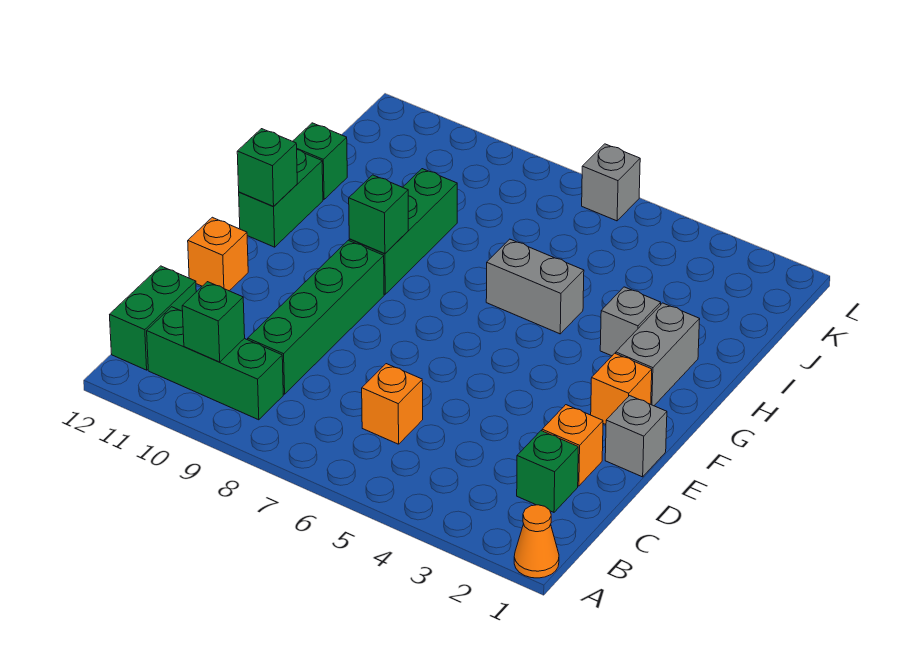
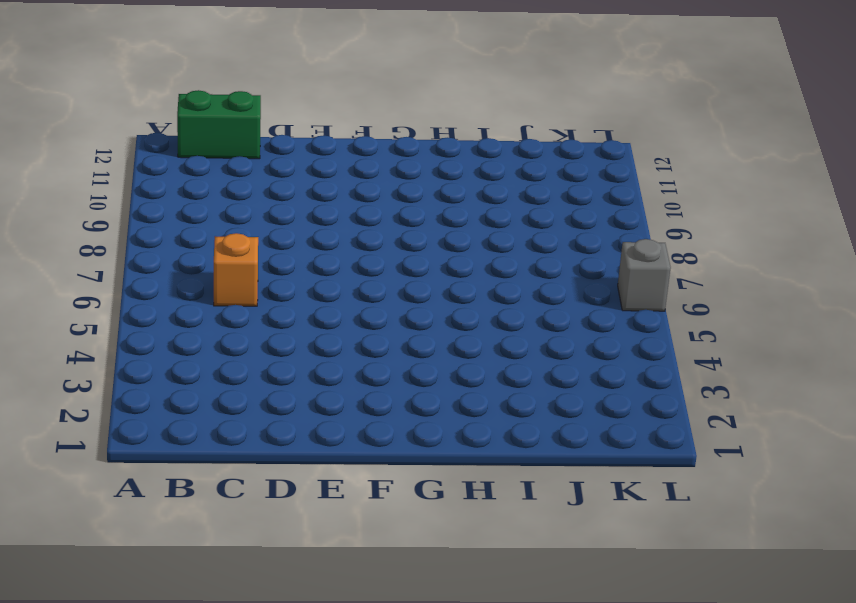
none -> orange 1x1 cone [514,505,559,578]
none -> green 1x3 brick [147,307,283,420]
none -> green 1x1 brick [517,431,578,512]

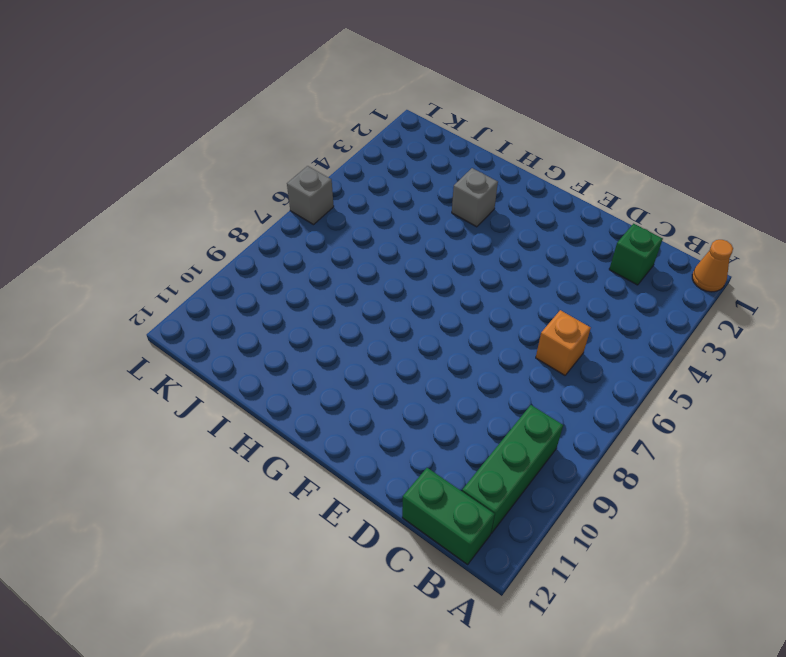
none -> green 1x4 brick [248,240,384,394]
none -> orange 1x1 brick [542,405,603,486]
none -> grey 1x1 brick [605,396,667,477]

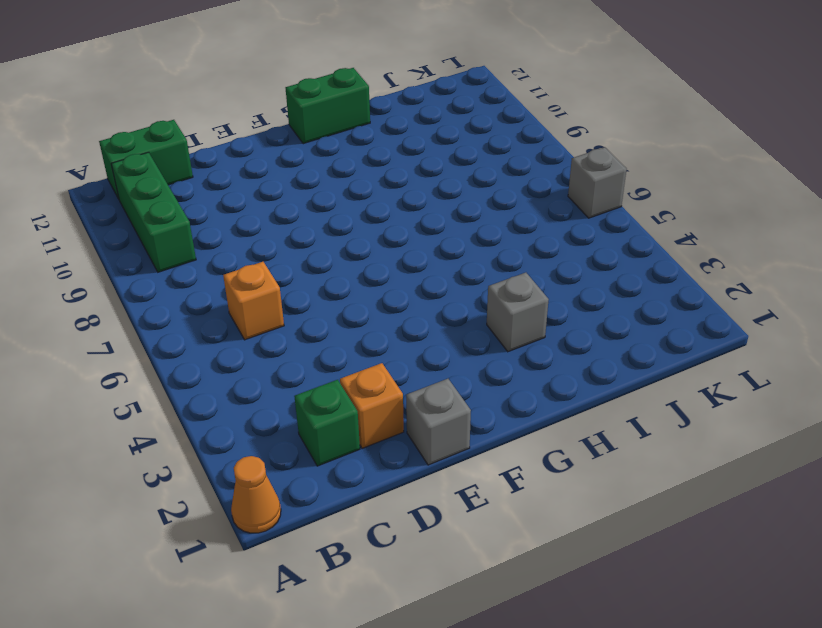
none -> green 1x4 brick [248,240,384,394]
none -> orange 1x1 brick [188,217,248,291]
none -> orange 1x1 brick [591,353,652,425]

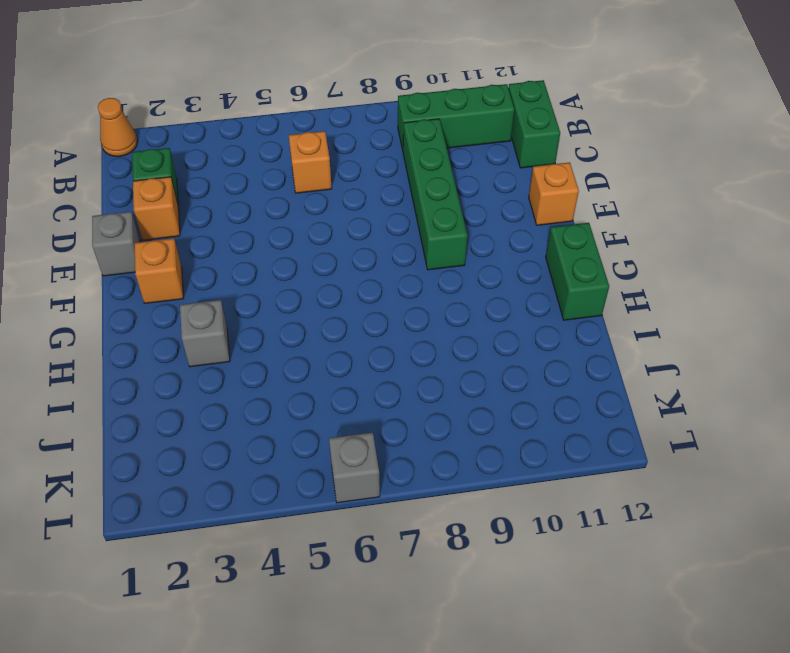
none -> grey 1x2 brick [616,303,700,406]
none -> green 1x3 brick [349,169,457,294]
none -> grey 1x2 brick [486,239,584,334]

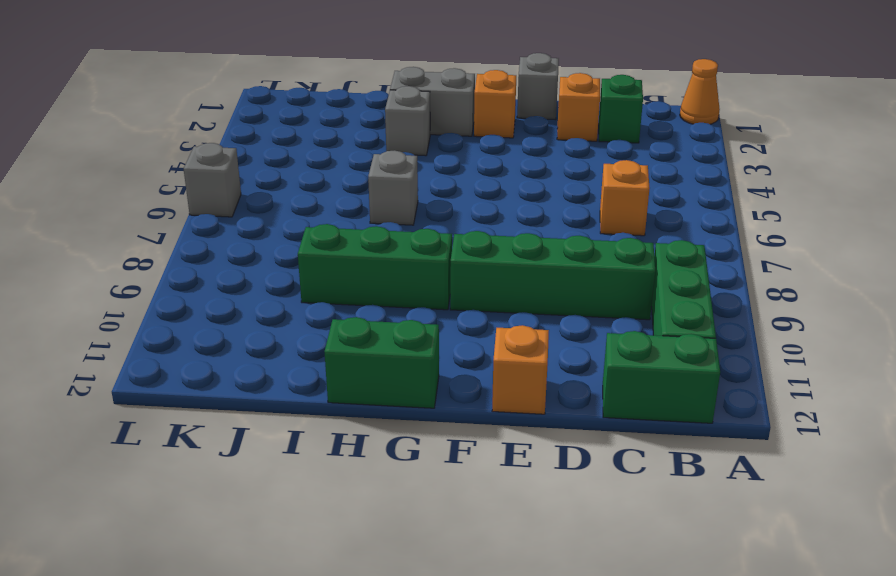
grey 1x1 brick [368,150,418,225] -> grey 1x2 brick [486,239,584,334]
none -> green 1x1 brick [293,123,347,199]
none -> green 1x1 brick [182,282,245,362]
none -> green 1x1 brick [349,175,408,254]

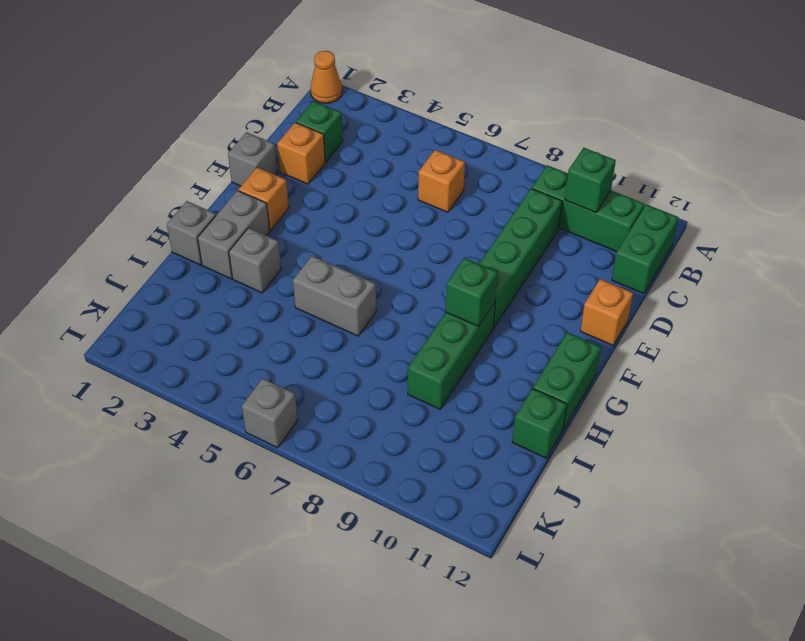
grey 1x1 brick [167,201,216,265] -> none
none -> green 1x1 brick [237,129,297,207]

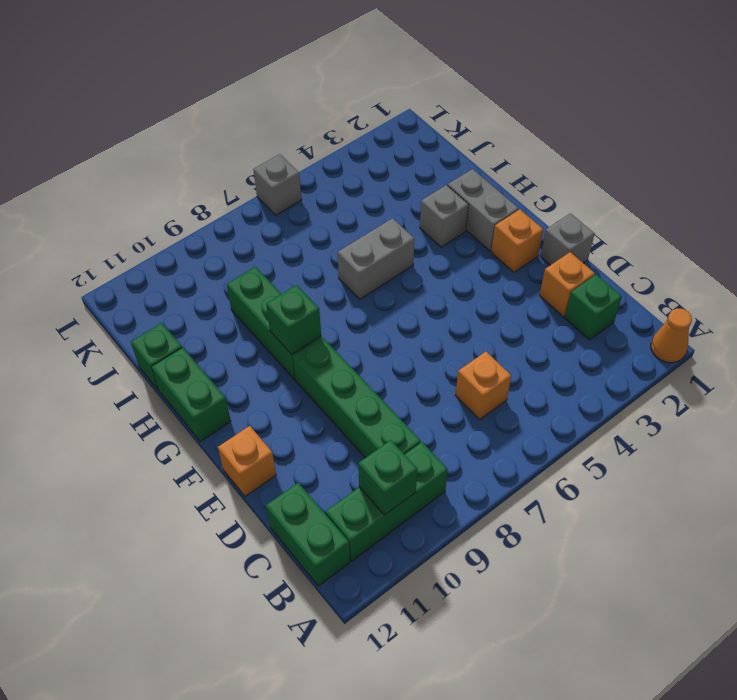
none -> green 1x1 brick [237,129,297,207]

